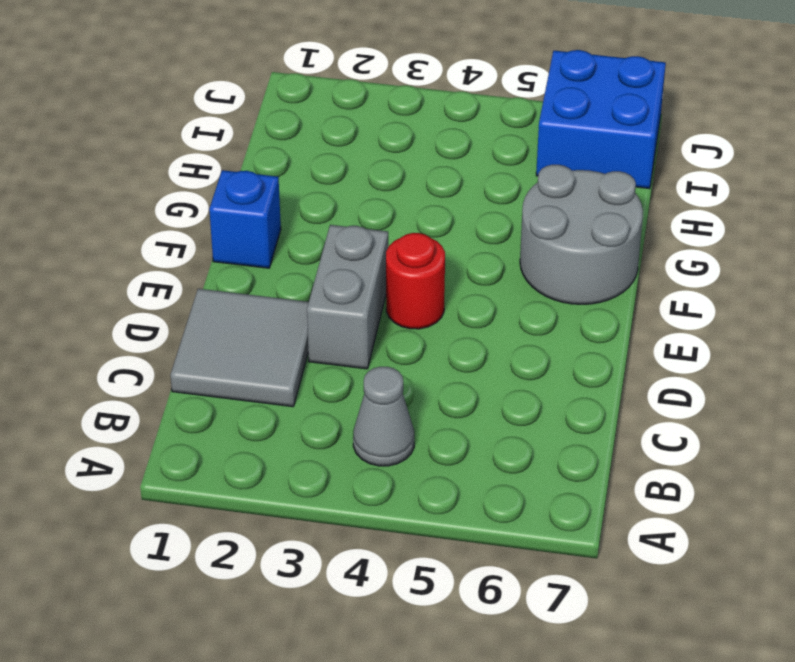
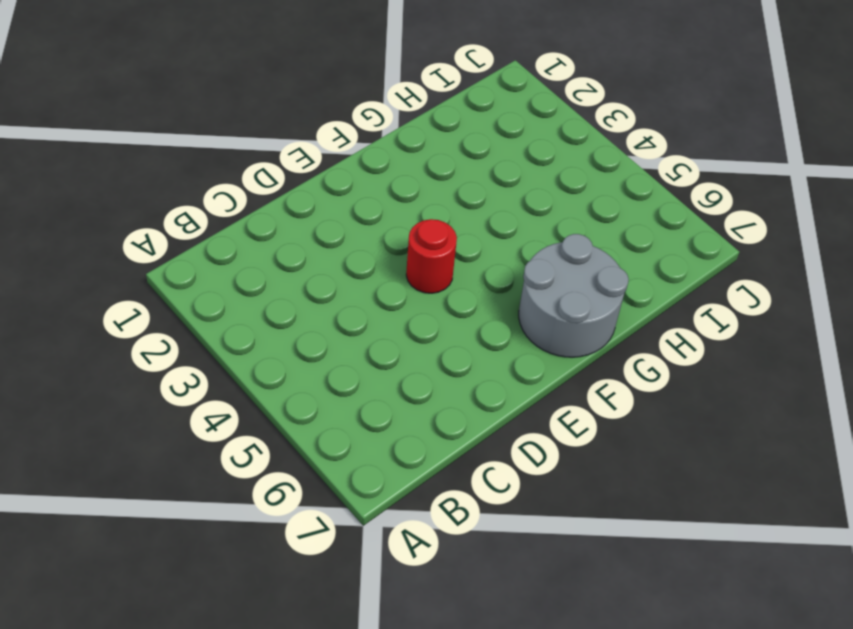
none -> grey 1x1 cone [353,367,414,466]
none -> grey 2x2 tile [170,289,309,407]

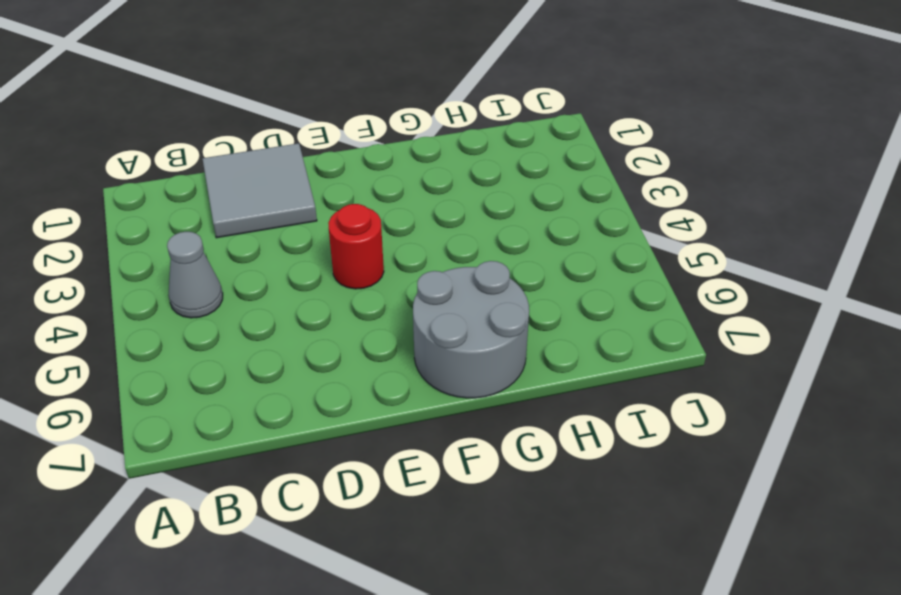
none -> grey 1x2 brick [307,225,388,369]
none -> blue 1x1 brick [209,170,281,268]

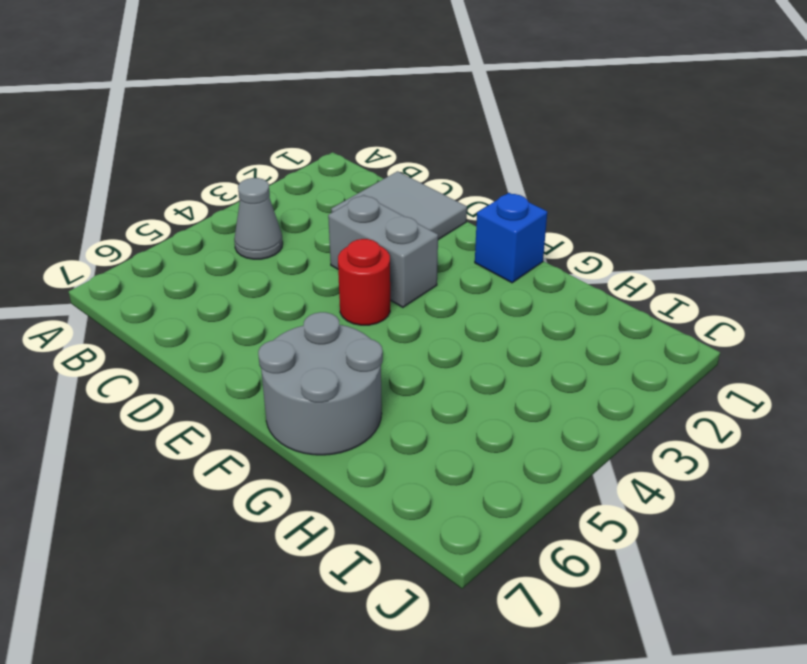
none -> blue 2x2 brick [536,50,666,189]

